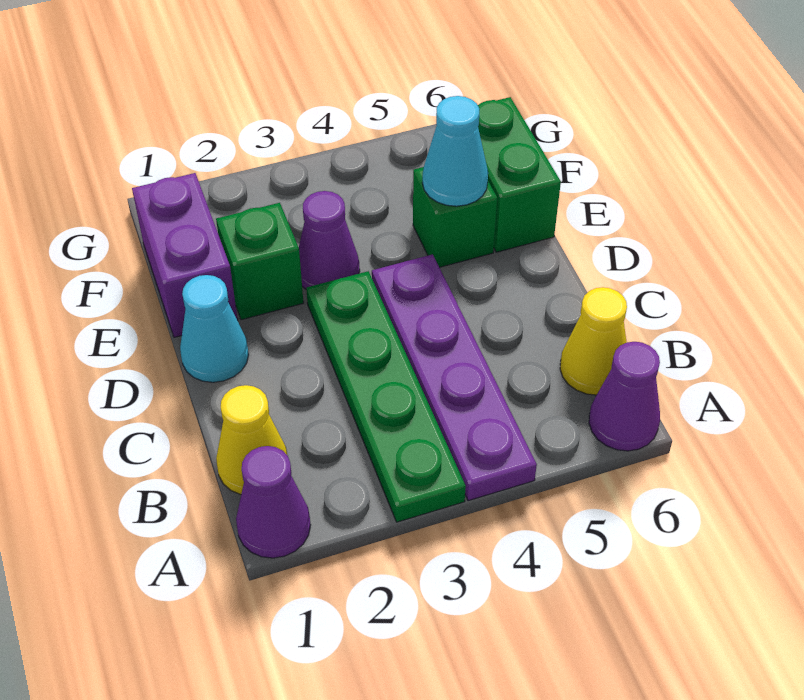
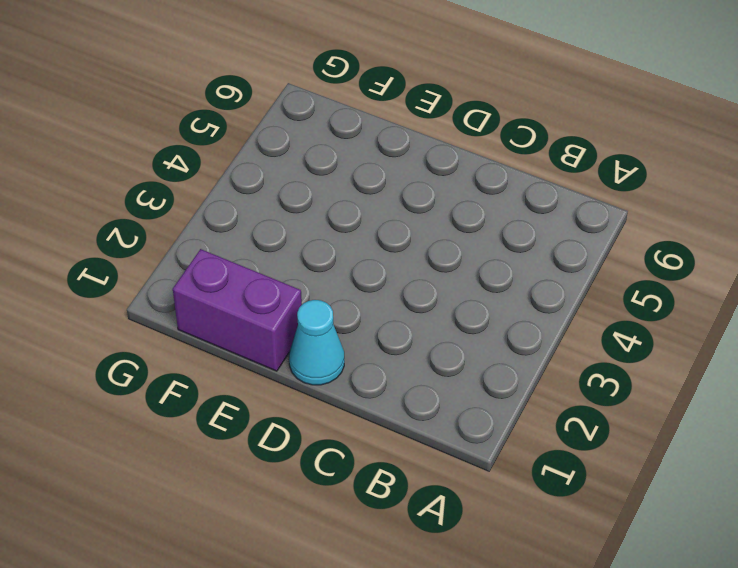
none -> purple 1x1 cone [236,446,311,558]
none -> green 1x4 plate [306,271,466,522]
none -> purple 1x4 plate [372,254,537,501]

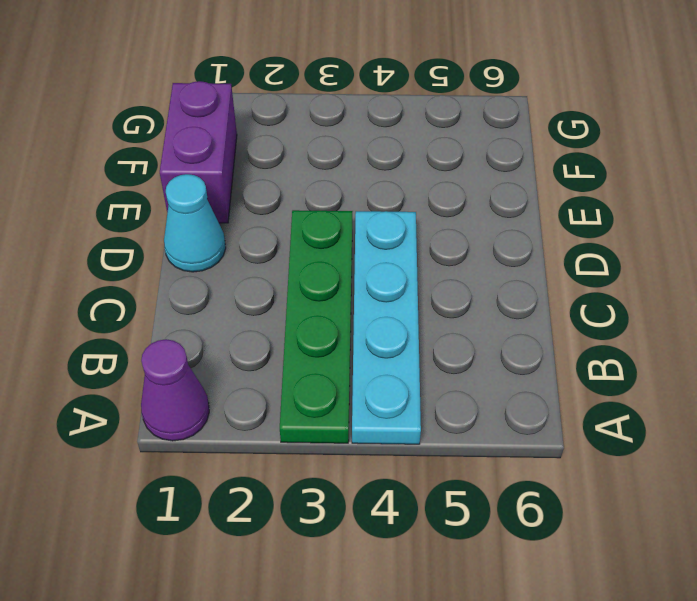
cyan 1x4 plate [352,211,421,444] -> purple 1x4 plate [372,254,537,501]
none -> purple 1x1 cone [589,342,660,451]
none -> yellow 1x1 cone [216,385,287,495]
none -> yellow 1x1 cone [560,287,627,395]

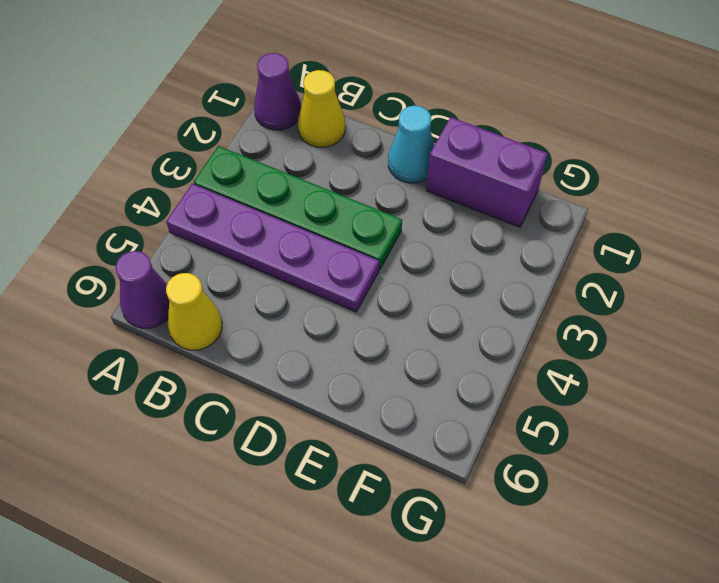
none -> green 1x1 brick [216,203,304,320]
none -> purple 1x1 cone [299,191,360,289]
none -> green 1x1 brick [413,167,497,267]

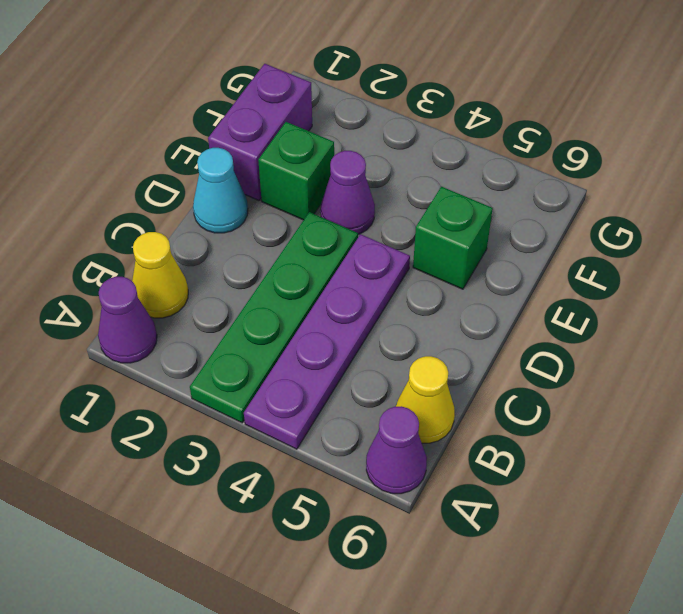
none -> green 1x2 brick [478,97,561,252]
none -> cyan 1x1 cone [422,96,488,206]

